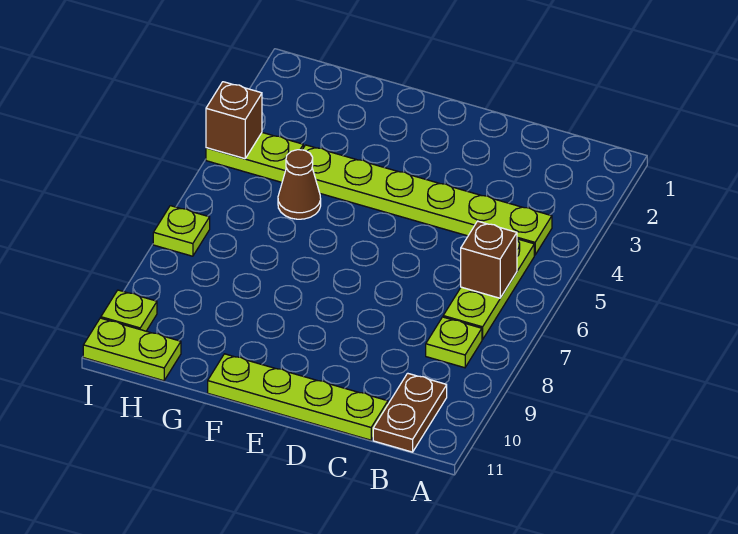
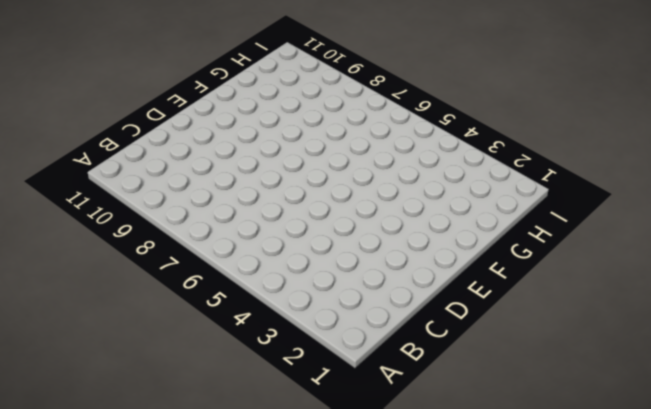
none -> lime 1x6 plate [303,145,552,255]
none -> lime 1x3 plate [443,239,534,340]
none -> lime 1x1 plate [426,317,482,368]

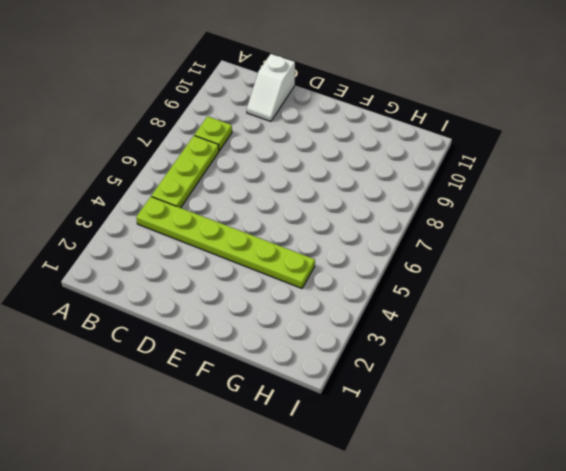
white 1x2 slope [247,54,295,121] -> lime 1x4 plate [208,354,388,440]
none -> brown 1x2 plate [373,373,447,452]
none -> brown 1x1 cone [278,150,321,219]
none -> lime 1x2 plate [206,133,303,182]

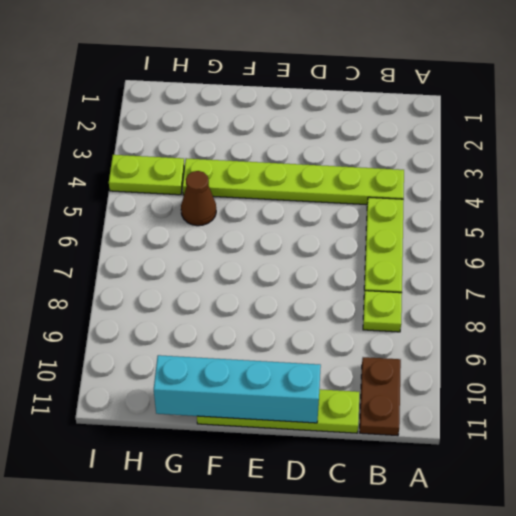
cyan 1x4 brick [154,355,321,423] -> none
none -> lime 1x2 plate [83,318,181,381]
none -> lime 1x1 plate [153,206,210,256]
none -> lime 1x1 plate [101,290,157,331]

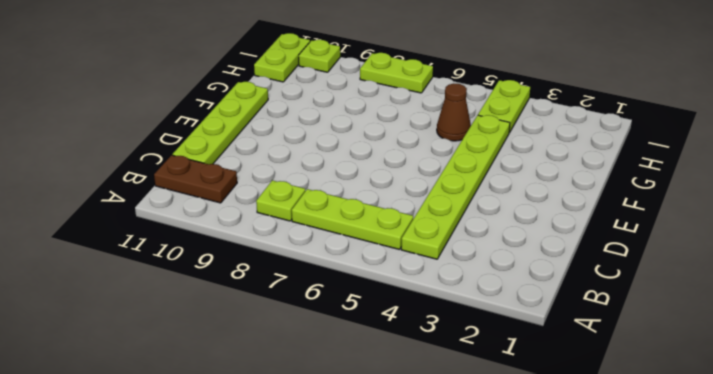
lime 1x2 plate [360,53,433,93] -> lime 1x1 plate [153,206,210,256]
none -> brown 1x1 brick [461,221,517,298]
none -> brown 1x1 brick [206,82,262,159]

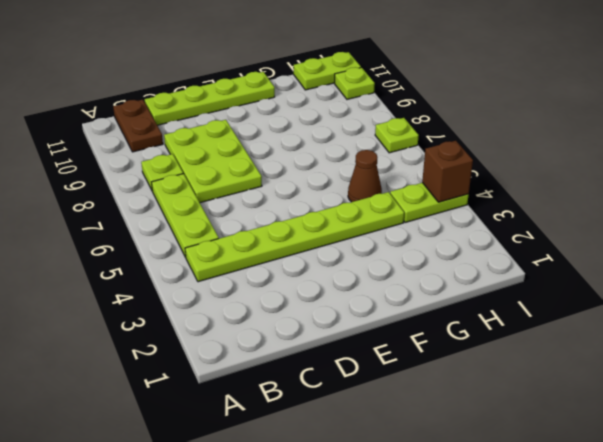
lime 2x3 plate [164,120,262,203] -> none
none -> brown 1x1 brick [461,221,517,298]

